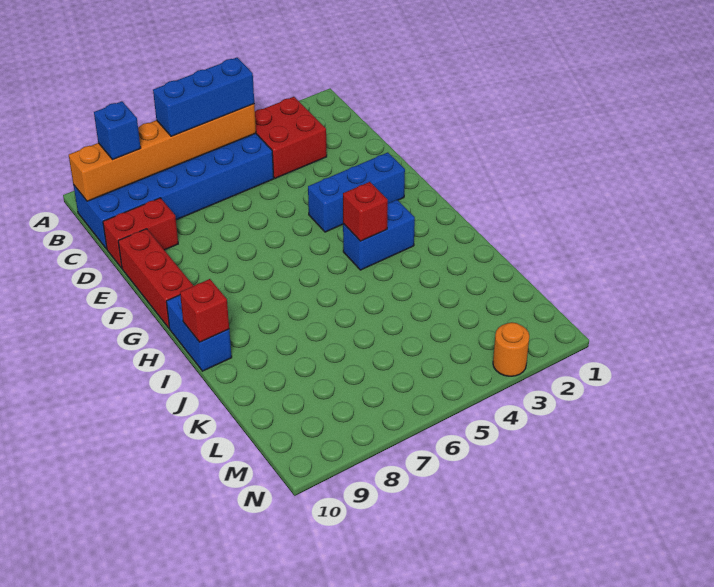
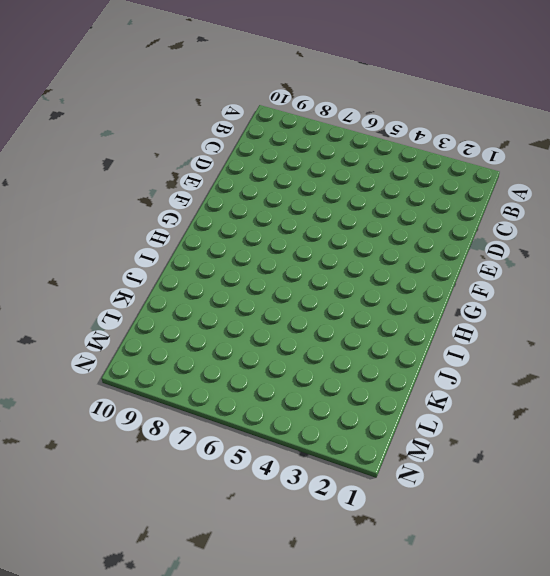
none -> red 2x2 brick [255,97,327,178]
none -> blue 2x6 brick [74,133,274,249]
none -> red 1x2 brick [103,198,178,268]

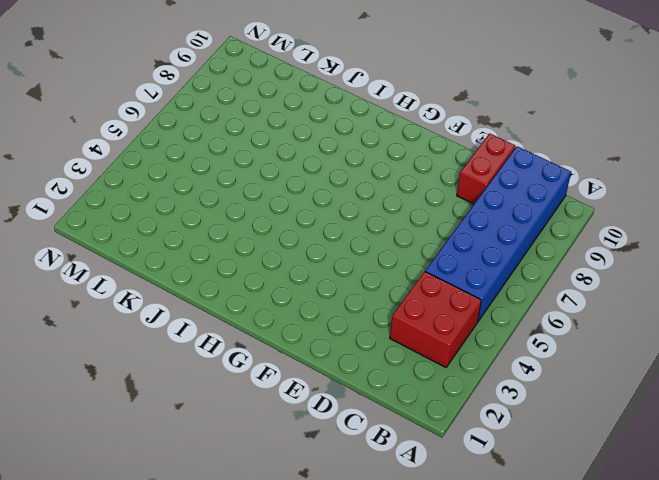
none -> red 1x3 brick [118,229,193,328]
none -> blue 1x3 brick [308,152,405,232]
none -> blue 1x2 brick [343,200,415,270]

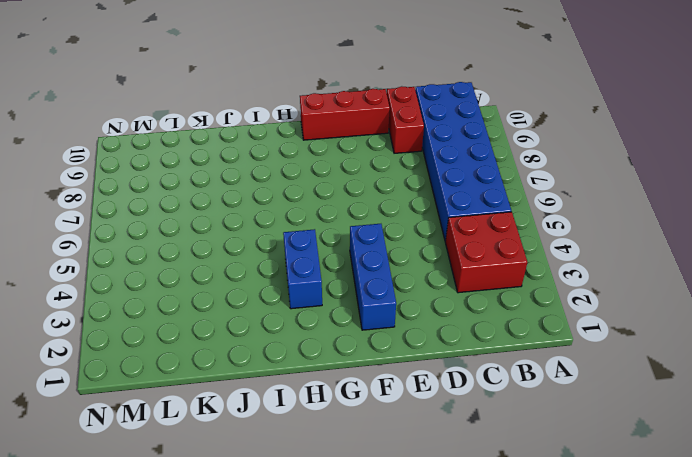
none -> blue 1x2 brick [166,295,232,371]
none -> orange 1x1 round brick [493,322,529,376]
none -> orange 1x6 brick [69,104,256,201]

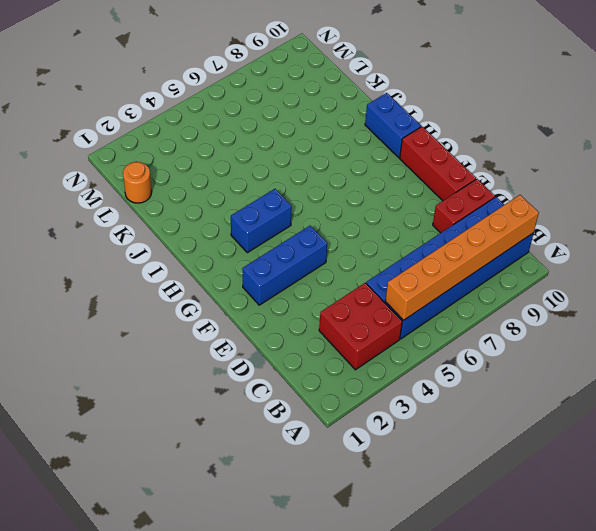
orange 1x1 round brick [123,162,152,203] -> orange 1x1 round brick moved to [493,322,529,376]
none -> red 1x1 brick [343,182,388,241]
none -> red 1x1 brick [180,279,229,342]
none -> blue 1x3 brick [153,58,254,136]

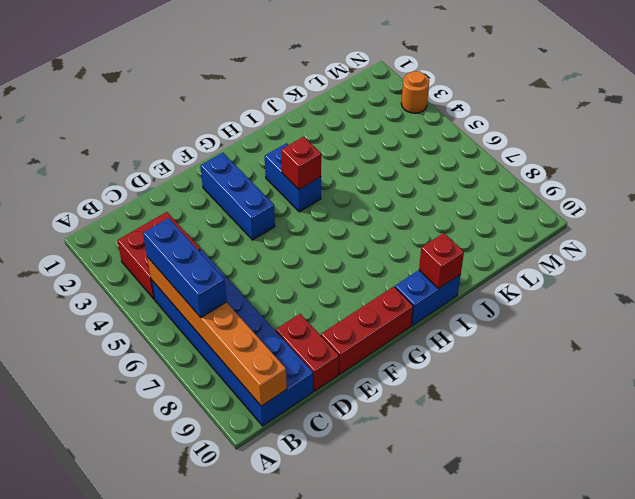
none -> blue 1x1 brick [94,101,141,160]

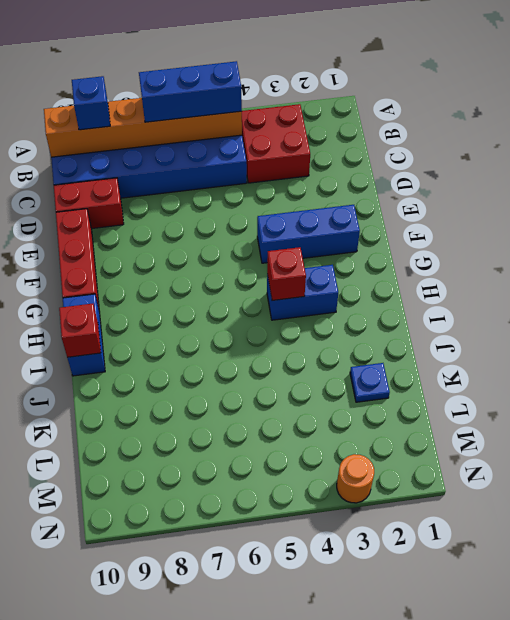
blue 1x1 plate [350,363,390,402] -> none

